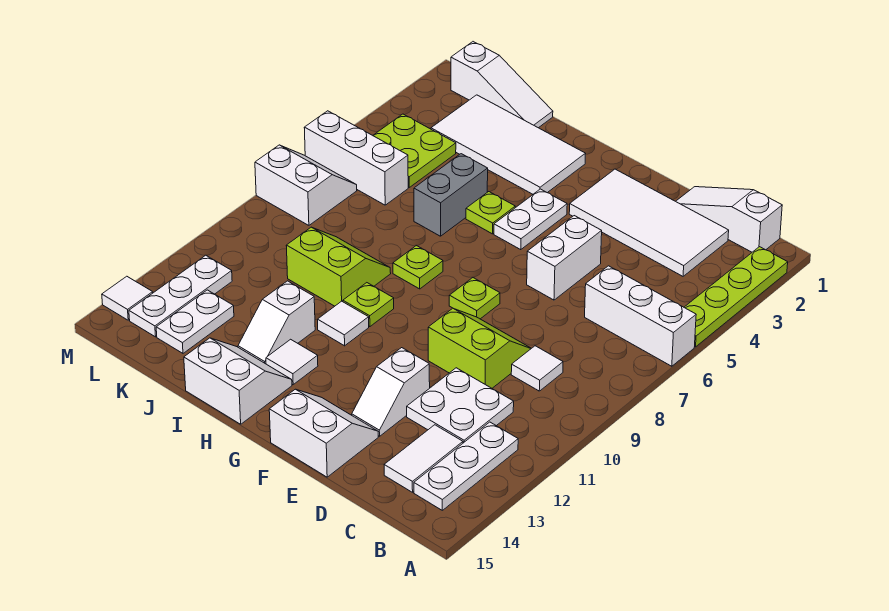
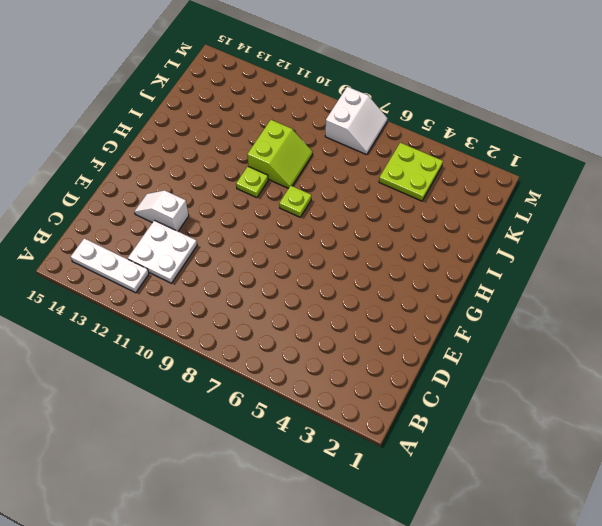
none -> lime 1x4 plate [684,247,788,347]
none -> white 1x3 brick [585,266,696,366]
none -> white 1x3 slope [676,187,782,252]
none -> white 2x4 tile [569,169,729,276]

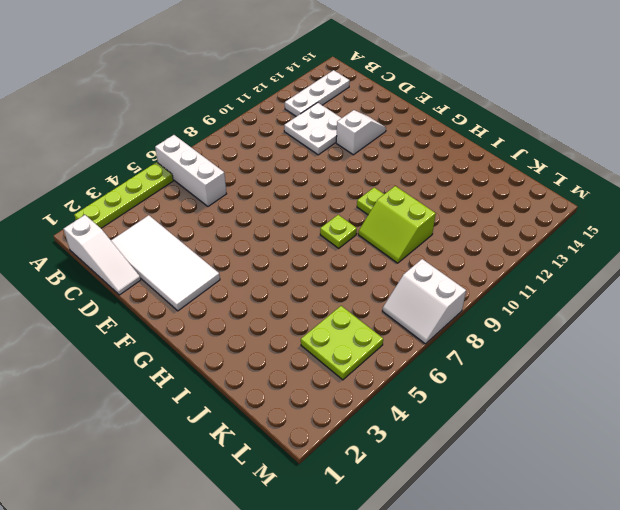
none -> white 1x1 tile [511,346,563,391]
none -> white 1x2 tile [384,425,463,492]
none -> lime 2x2 slope [428,308,531,388]
none -> white 1x2 brick [527,216,602,300]

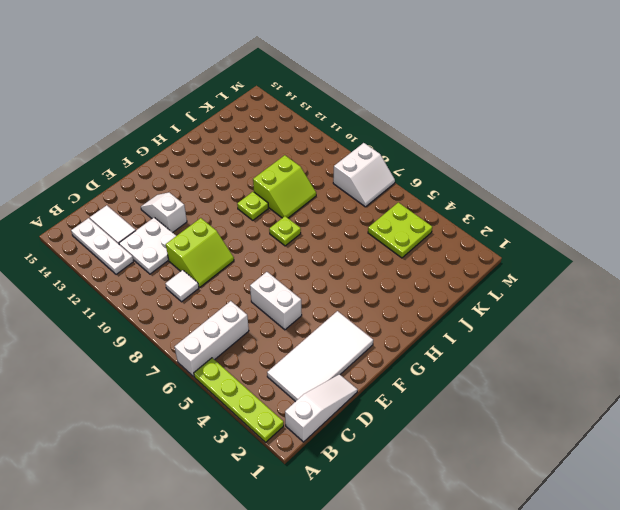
none -> white 2x2 slope [269,389,378,477]
none -> lime 1x1 plate [449,278,500,319]
none -> white 1x2 plate [494,189,567,250]
none -> white 2x4 tile [431,95,586,194]

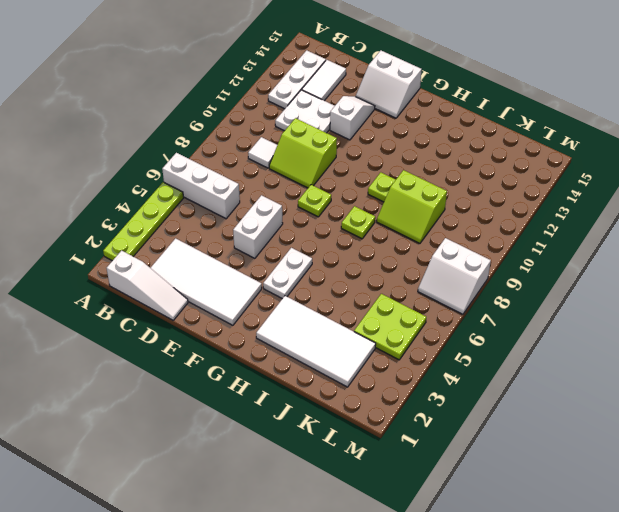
none -> lime 1x1 plate [466,192,515,234]
none -> white 1x1 tile [318,301,369,346]
none -> white 1x1 tile [266,339,318,384]
none -> white 2x2 slope [184,338,292,424]

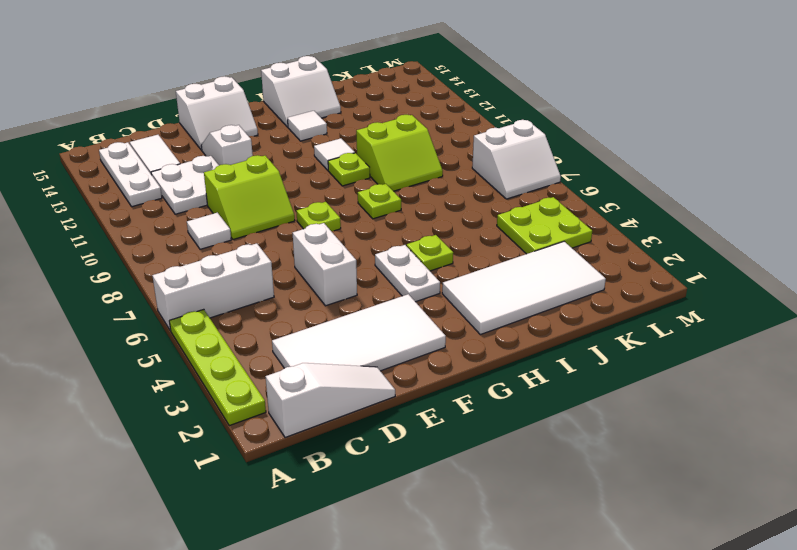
none -> grey 1x2 brick [414,154,488,236]
none -> white 1x2 slope [238,281,315,364]
none -> white 1x3 slope [451,42,553,128]
none -> white 1x3 brick [304,111,408,205]

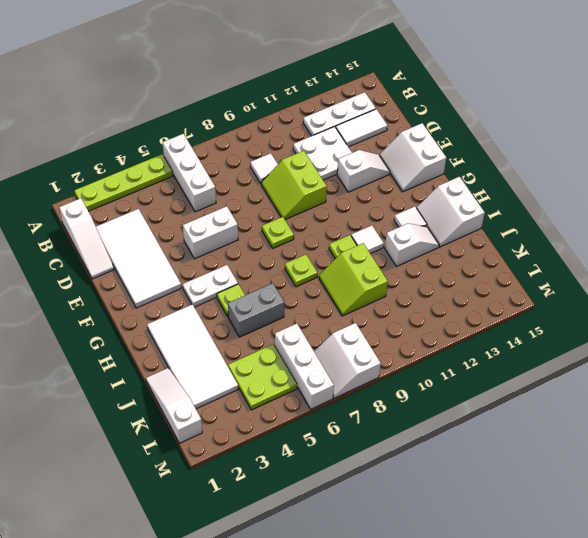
none -> white 1x2 plate [156,290,234,353]
none -> white 1x3 plate [129,255,232,337]
none -> white 1x1 tile [102,276,153,320]

